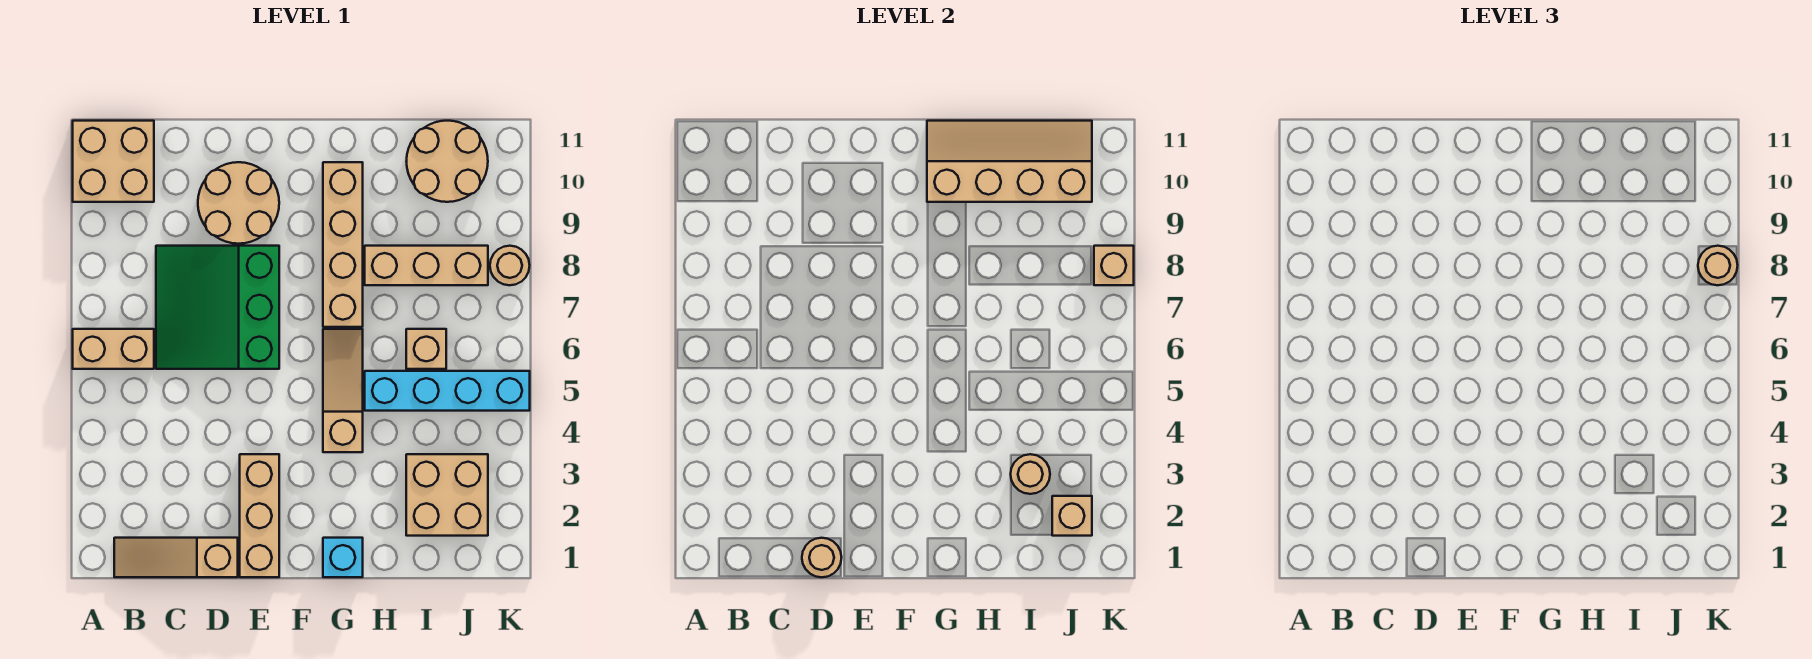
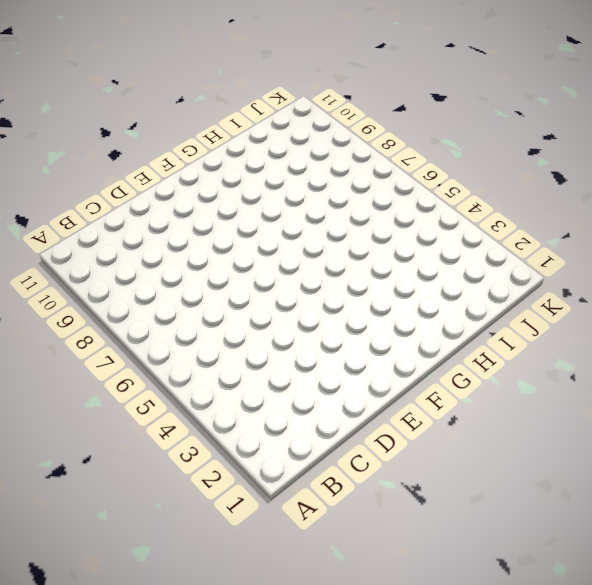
none -> tan 1x2 brick [73,329,154,369]
none -> tan 2x2 brick [73,121,154,202]
none -> tan 1x3 slope [114,538,238,577]

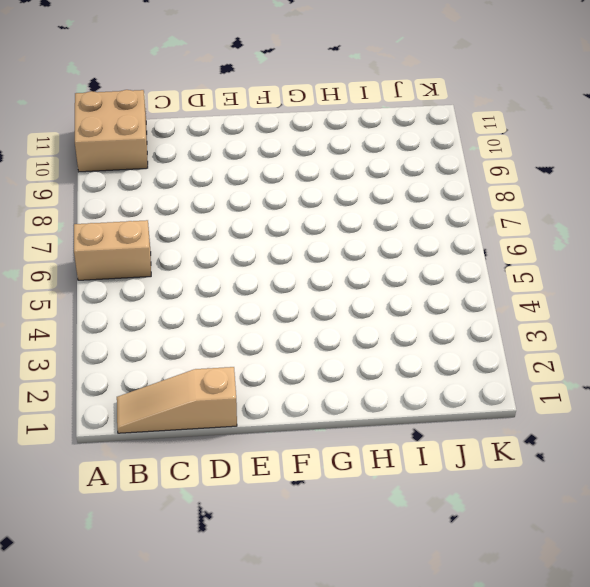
none -> green 3x3 slope [156,246,279,369]
none -> tan 2x2 round brick [198,162,279,244]
none -> tan 1x3 brick [240,454,279,577]

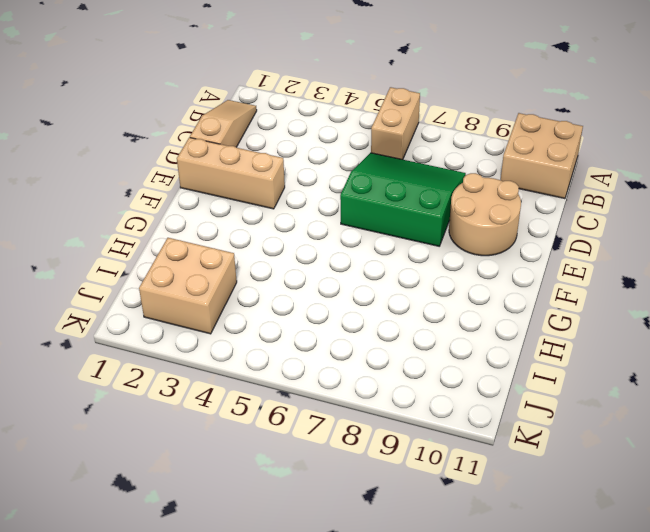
none -> cyan 1x1 brick [323,538,363,577]
none -> tan 1x3 slope [323,329,363,452]
none -> tan 1x4 brick [323,162,363,327]

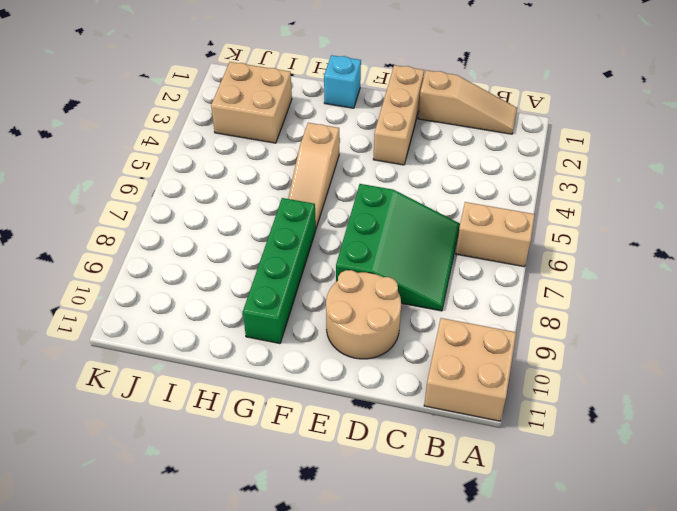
green 1x4 brick [243,198,316,344] -> tan 1x4 brick [323,162,363,327]
none -> cyan 1x4 brick [365,371,530,411]
none -> tan 1x3 brick [365,246,488,285]
none -> tan 1x1 brick [406,329,446,369]

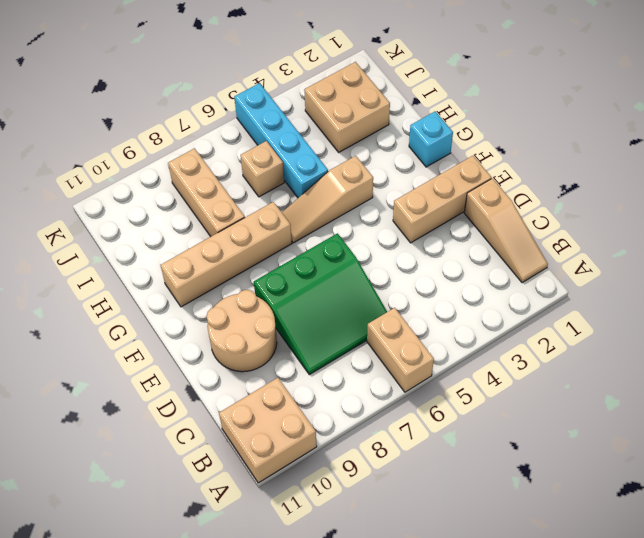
none -> tan 2x2 round brick [406,121,488,202]
none -> tan 1x1 round brick [490,246,530,285]
none -> tan 1x1 round brick [802,538,842,577]

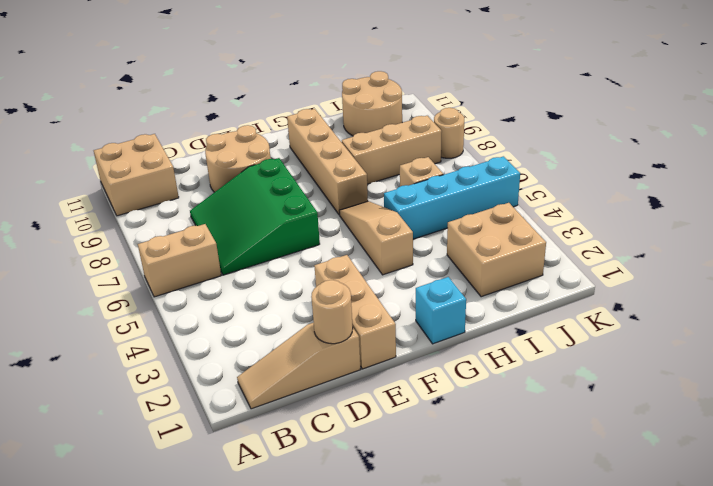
none -> tan 2x4 slope [927,121,1092,202]
none -> tan 1x1 round brick [1011,454,1050,494]
none -> tan 1x1 brick [1052,496,1092,536]

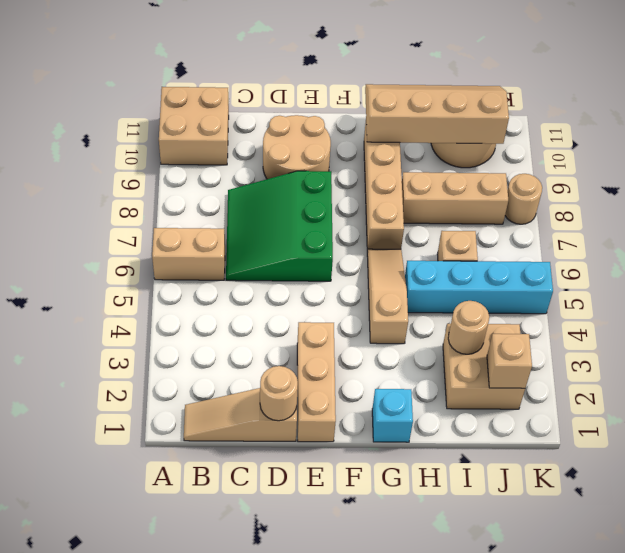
none -> tan 1x1 brick [1094,246,1134,285]
none -> tan 1x1 round brick [1698,246,1738,285]

